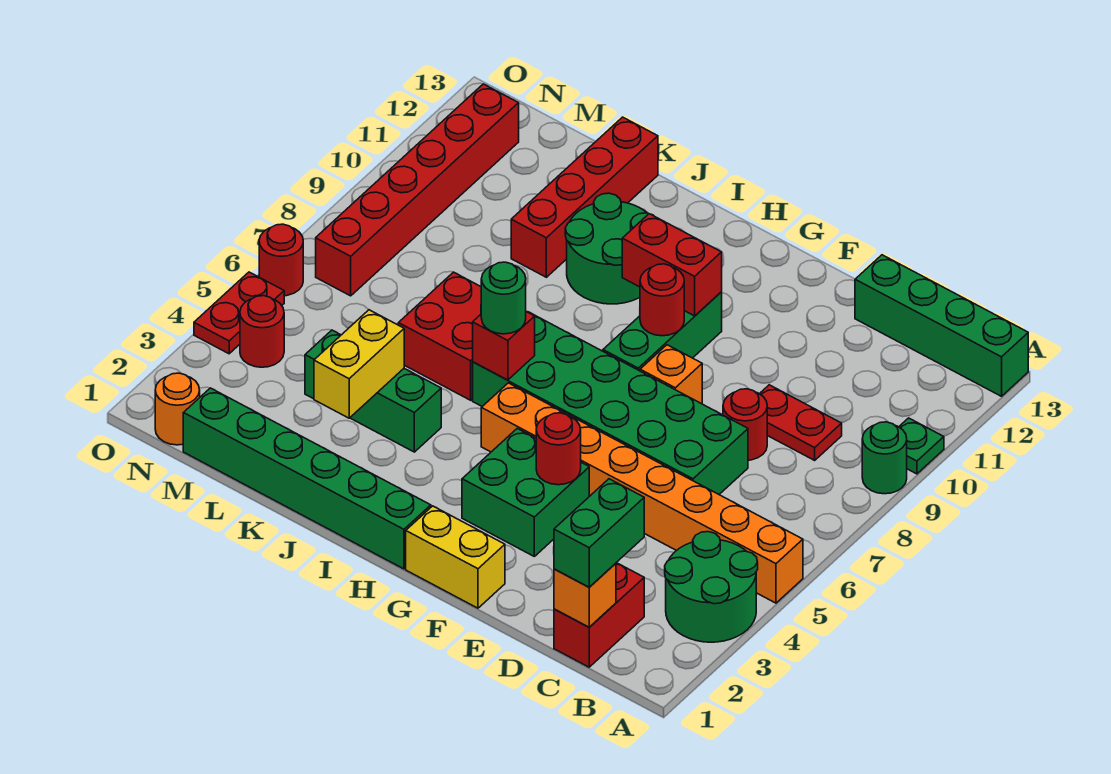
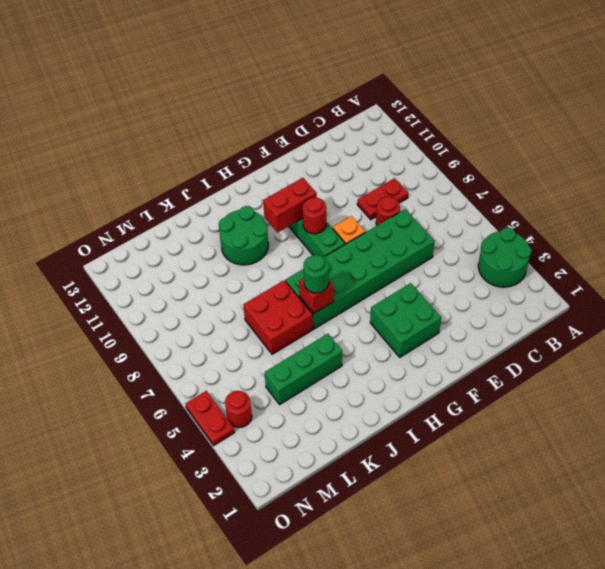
none -> orange 1x8 brick [481,383,803,603]
none -> green 1x1 round brick [862,422,907,494]
none -> green 1x1 plate [899,418,944,474]
none -> green 1x4 brick [855,255,1028,396]

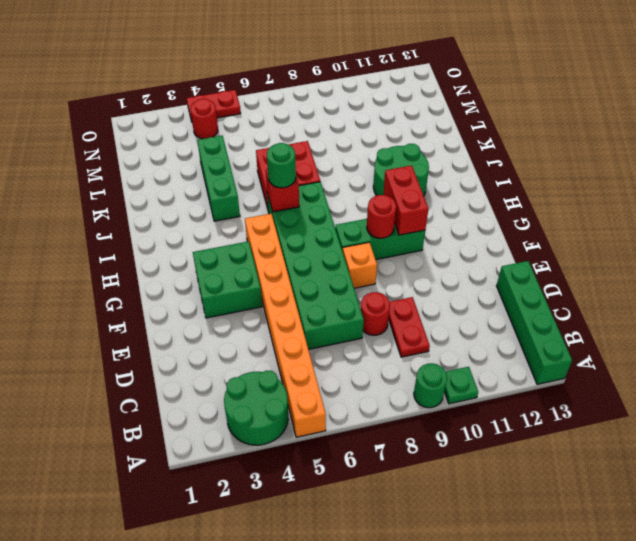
none -> red 1x2 brick [554,563,644,667]
none -> yellow 1x2 brick [406,506,505,608]
none -> green 1x6 brick [183,388,431,569]
none -> red 1x4 brick [511,117,658,277]

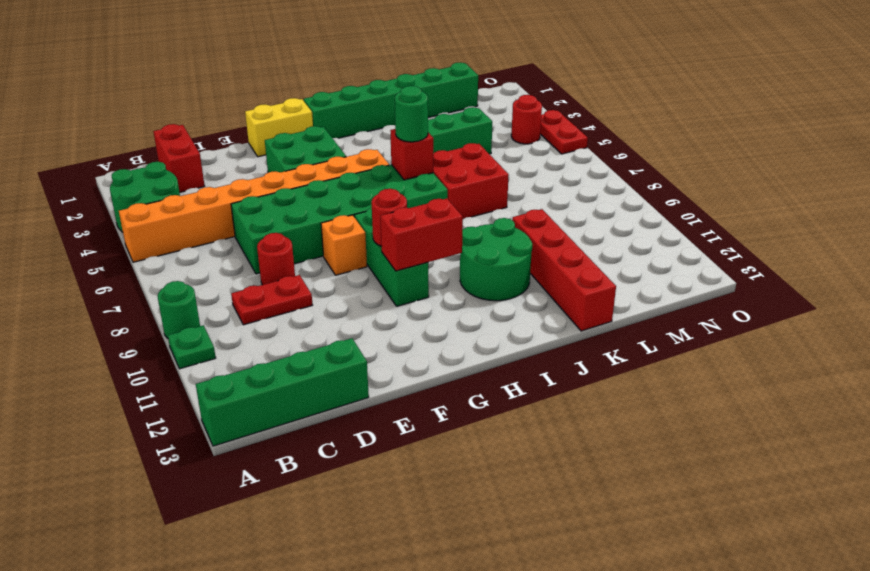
none -> orange 1x1 round brick [155,373,200,445]
none -> red 1x6 brick [316,84,519,296]
none -> red 1x1 round brick [259,224,303,296]
none -> orange 1x1 brick [554,563,616,627]

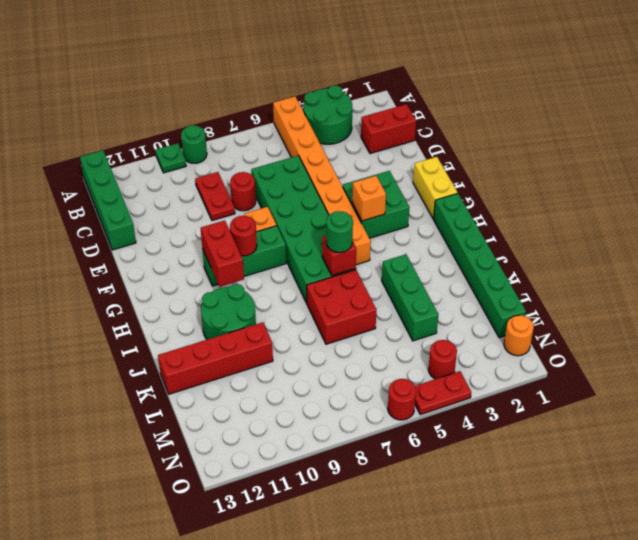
orange 1x1 brick [352,176,386,221] -> orange 1x1 brick moved to [554,563,616,627]
none -> red 1x6 brick [316,84,519,296]
none -> red 1x1 round brick [536,413,581,485]
none -> yellow 1x2 brick [314,310,404,418]
none -> green 1x2 brick [554,479,644,587]

